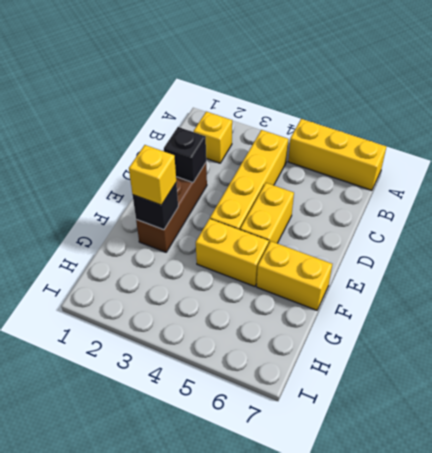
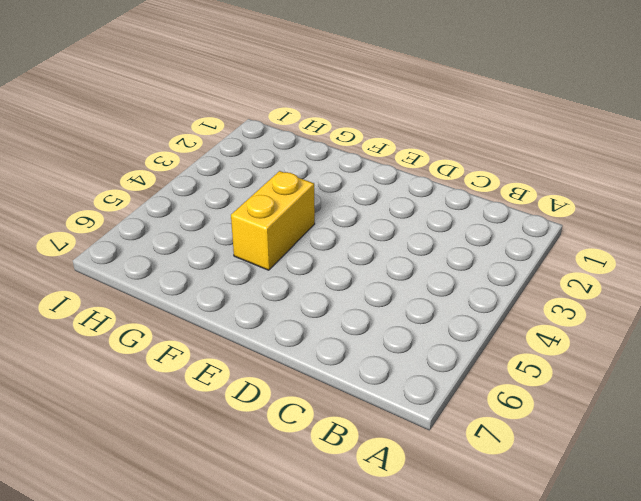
none -> yellow 1x3 brick [288,119,386,190]
none -> yellow 1x1 brick [194,112,232,163]

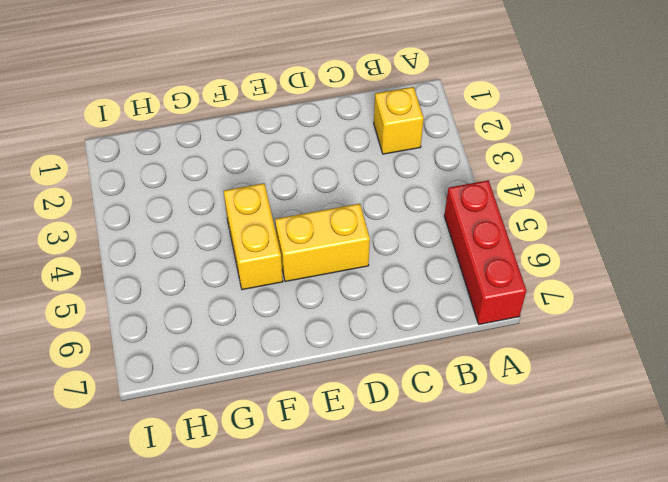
red 1x3 brick [444,180,526,324] -> yellow 1x3 brick [288,119,386,190]
none -> yellow 1x4 brick [210,130,288,230]
none -> brown 1x3 brick [136,163,207,252]

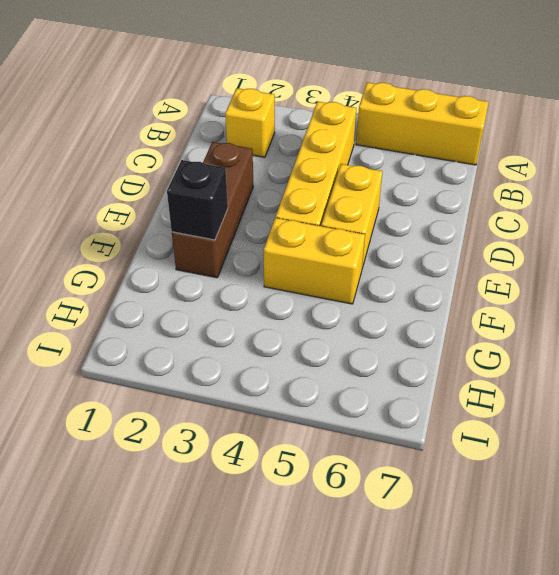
none -> yellow 1x2 brick [257,241,332,310]
none -> black 1x1 brick [164,127,206,182]

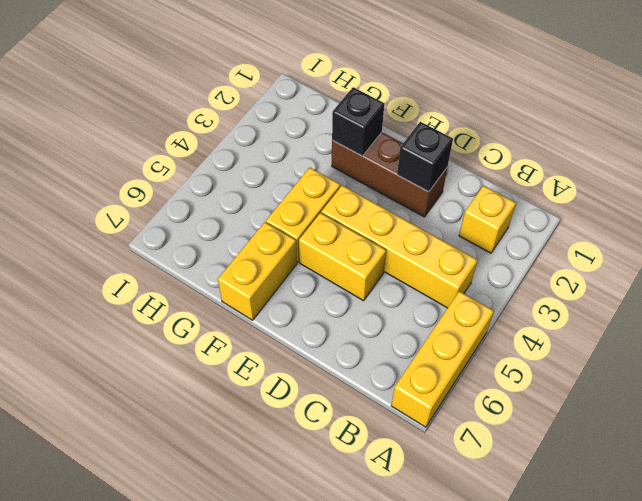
none -> yellow 1x1 brick [129,145,176,205]

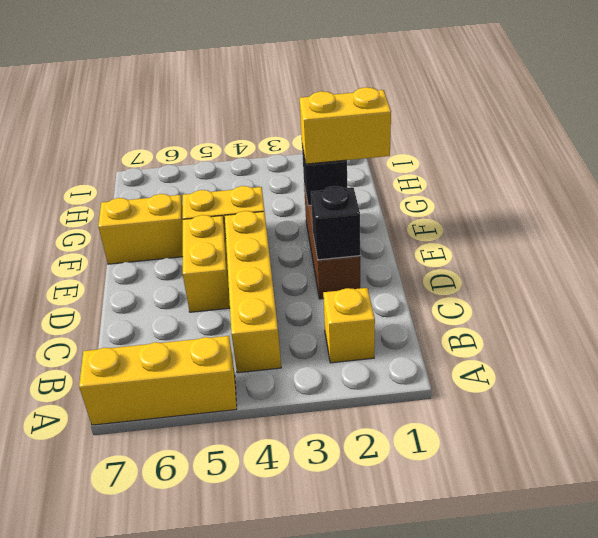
yellow 1x2 brick [300,87,391,164] -> yellow 1x1 brick [129,145,176,205]

